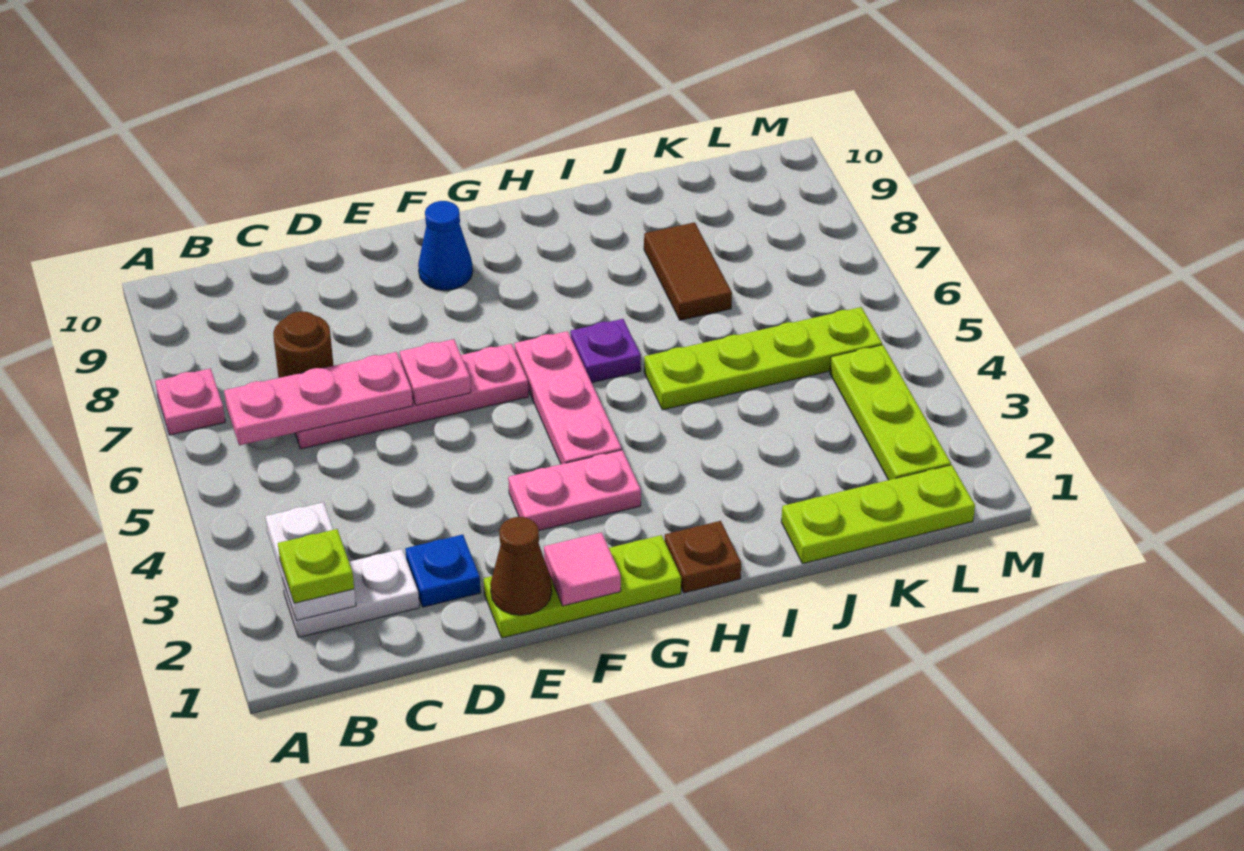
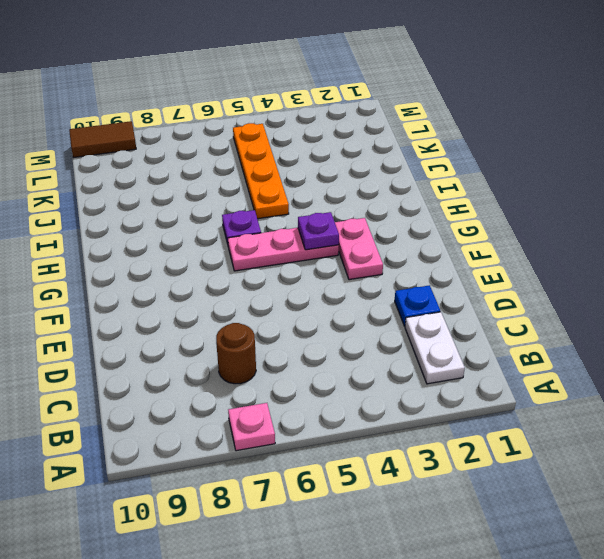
purple 1x1 plate [298,212,339,250] -> none
orange 1x4 plate [233,123,289,219] -> lime 1x4 plate [644,307,882,410]
brown 1x2 tile [69,121,136,158] -> brown 1x2 tile moved to [644,222,732,320]
none -> pink 1x4 plate [295,344,528,449]
none -> lime 1x3 plate [484,535,681,638]
none -> blue 1x1 cone [418,201,473,290]

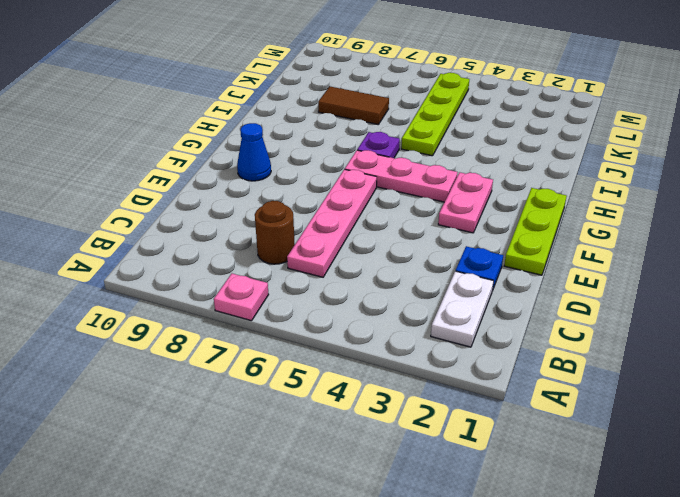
none -> brown 1x1 plate [664,521,741,593]
none -> lime 1x3 plate [781,465,975,564]
none -> lime 1x3 plate [830,345,951,480]

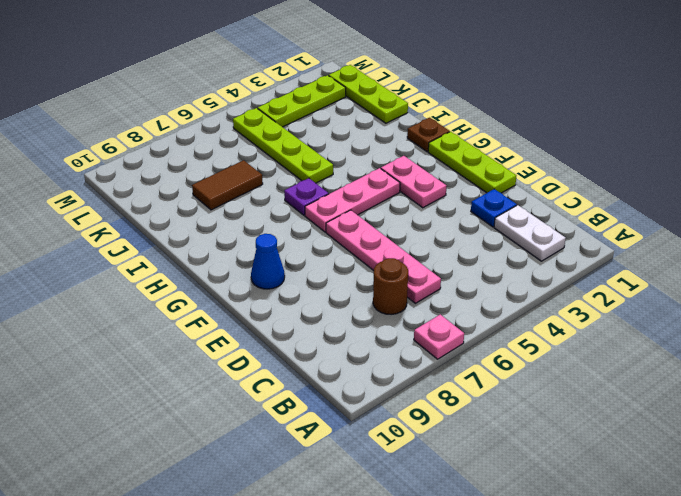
none -> white 1x2 plate [265,502,356,620]
none -> pink 1x3 plate [224,352,413,445]
none -> brown 1x1 cone [490,517,552,615]

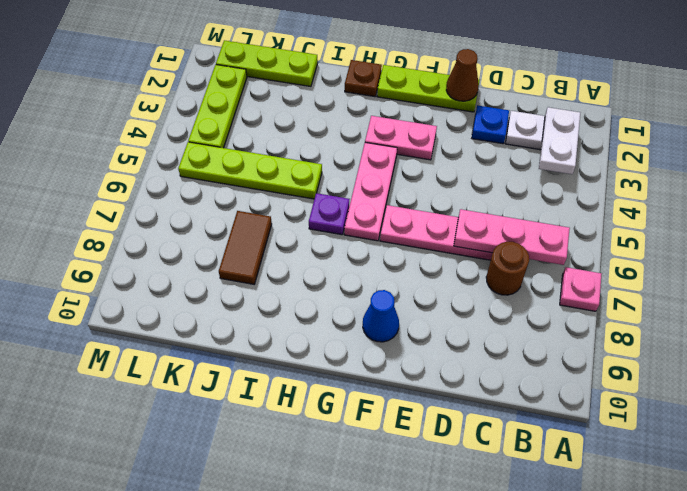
none -> pink 1x1 plate [400,339,471,405]
none -> pink 1x1 tile [544,532,621,606]
none -> lime 1x1 plate [278,529,354,603]

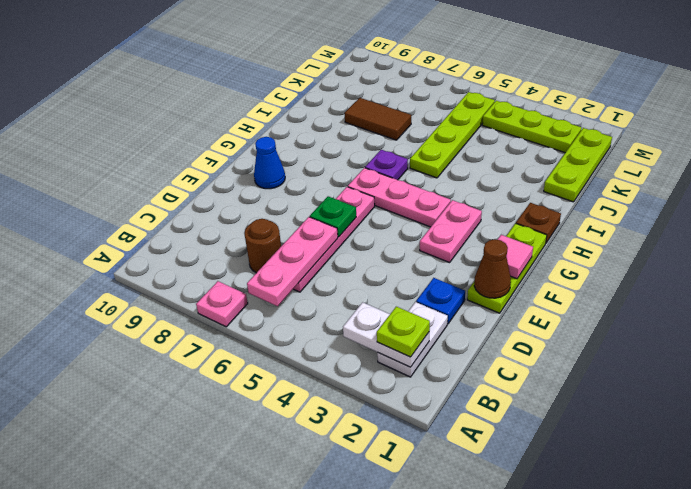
green 1x1 plate [310,196,356,237] -> pink 1x1 plate [400,339,471,405]

